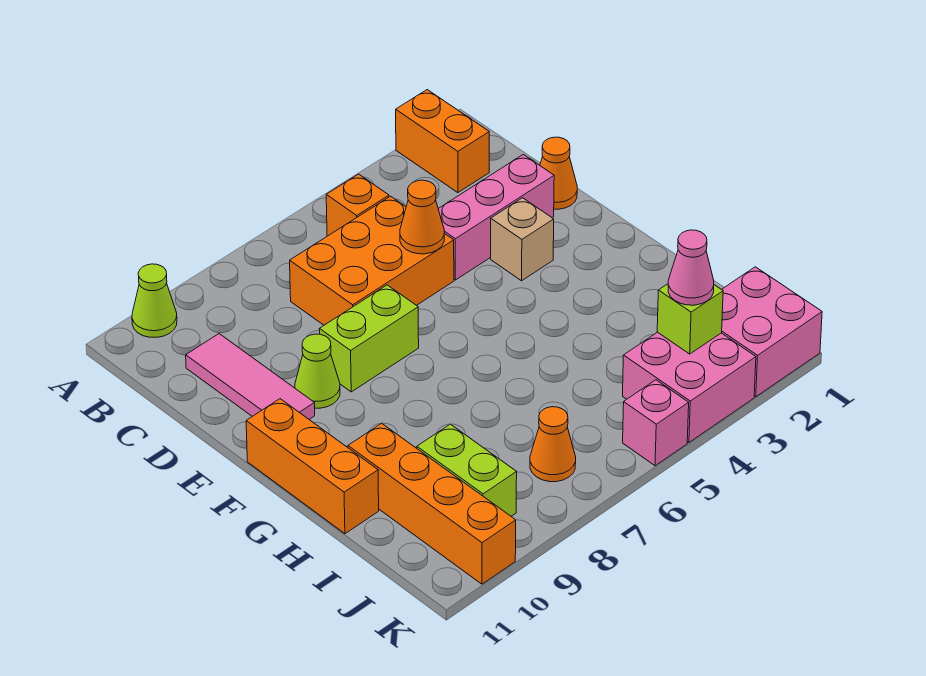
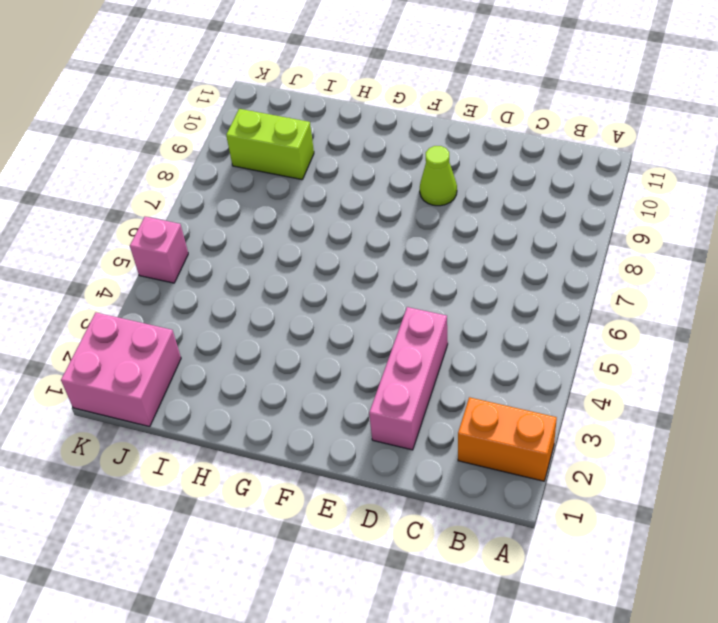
none -> lime 1x1 cone [132,264,177,337]
none -> orange 1x1 brick [326,174,389,236]
none -> orange 2x3 brick [290,196,454,325]

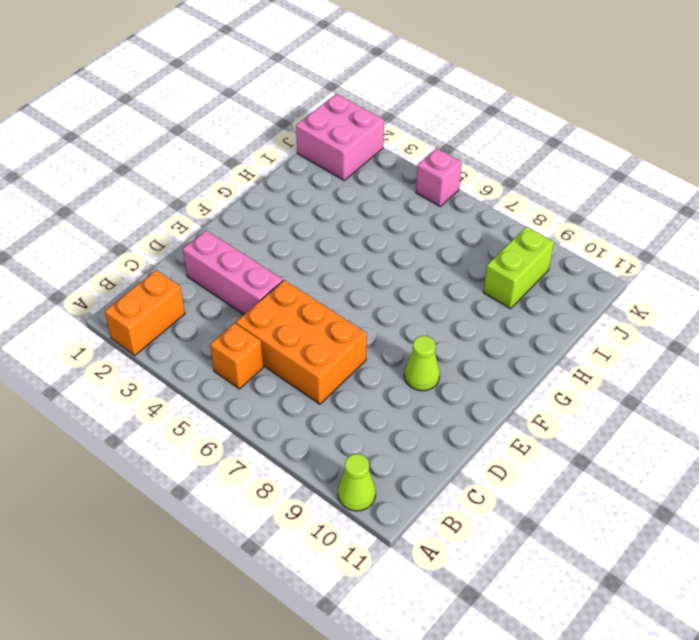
none -> pink 1x3 tile [186,334,315,419]
none -> orange 1x1 cone [540,137,577,209]
none -> tan 1x1 brick [491,198,554,281]

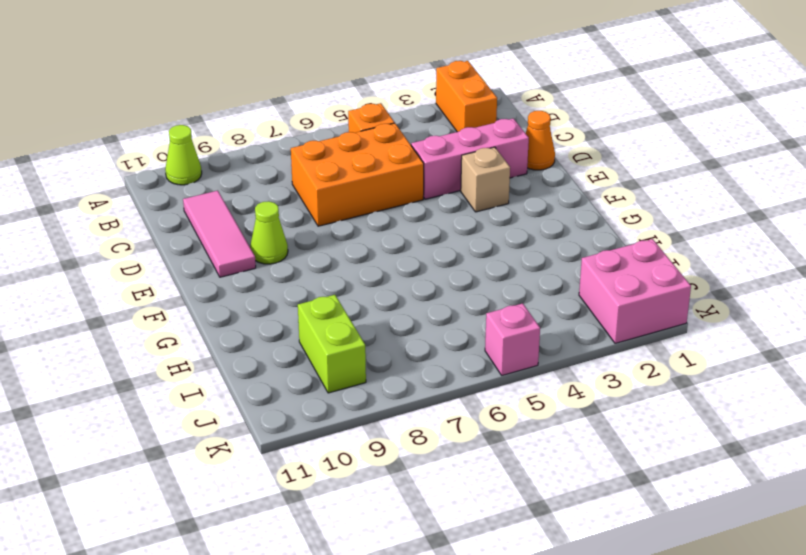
none -> lime 1x2 brick [320,285,419,392]
none -> orange 1x3 brick [246,399,379,534]
none -> orange 1x4 brick [348,423,516,584]

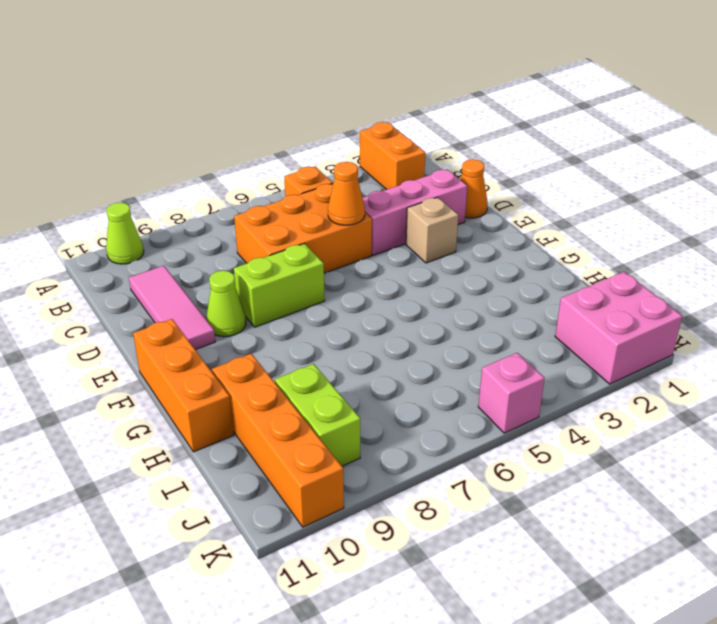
none -> pink 2x2 brick [623,332,756,442]
none -> orange 1x1 cone [530,407,576,482]
none -> lime 1x1 brick [657,284,723,354]

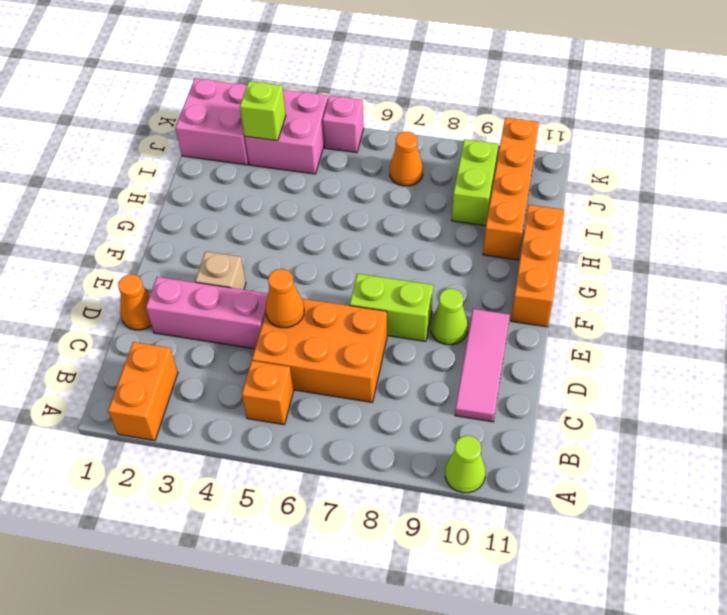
none -> pink 1x1 cone [668,230,714,305]

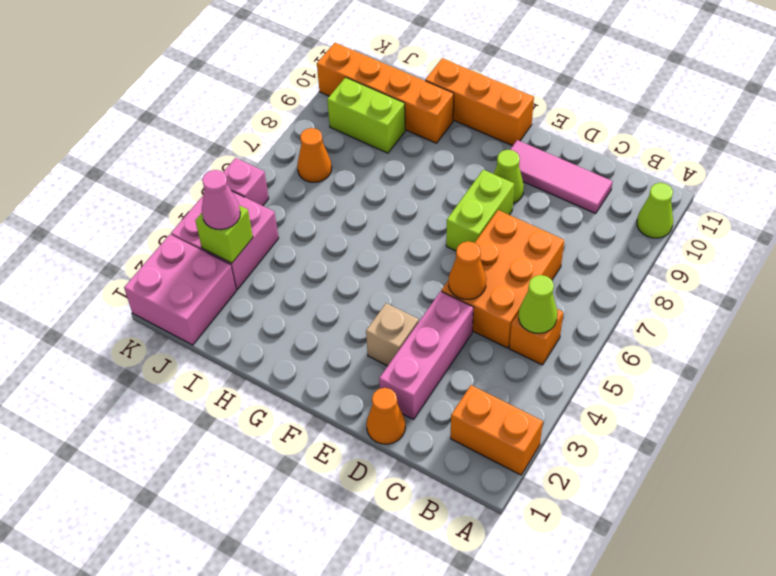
lime 1x1 cone [519,275,557,333] -> none

